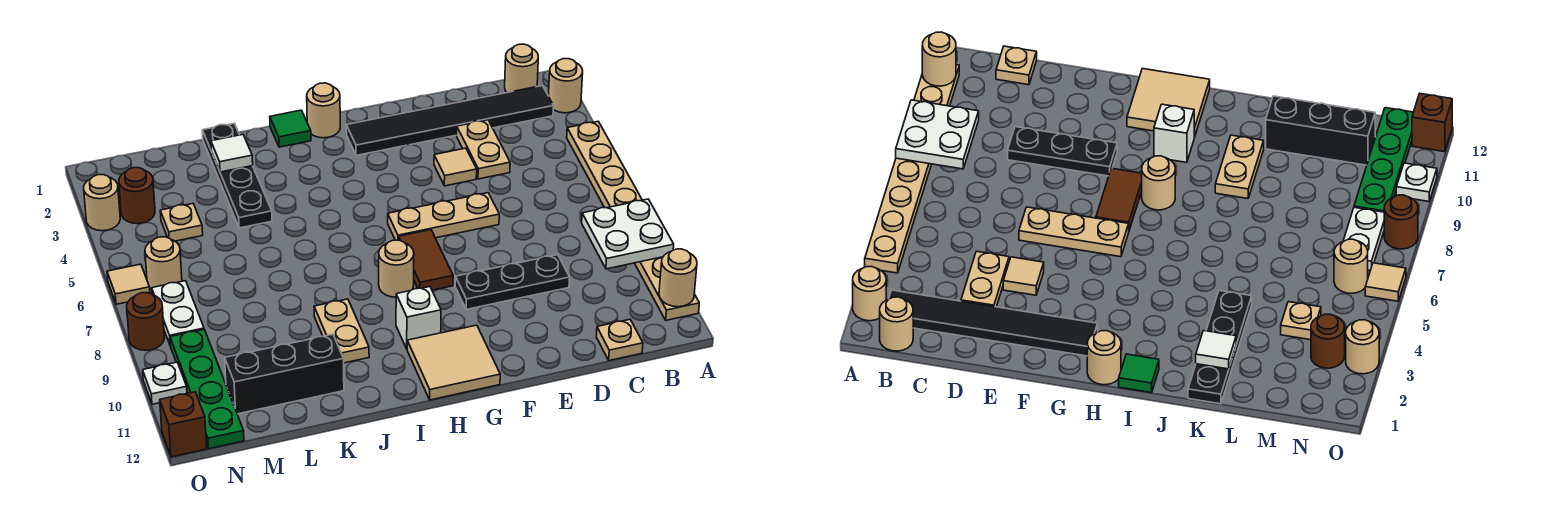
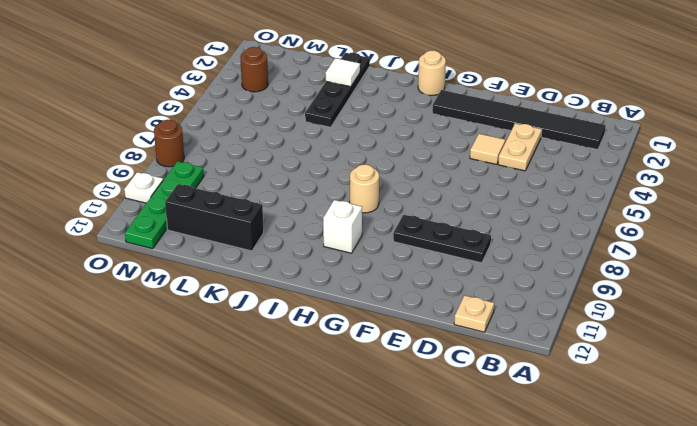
none -> tan 1x1 round brick [549,59,583,113]
none -> tan 1x8 plate [567,121,699,320]
none -> tan 1x1 round brick [505,44,538,93]
none -> tan 1x3 plate [388,193,499,240]

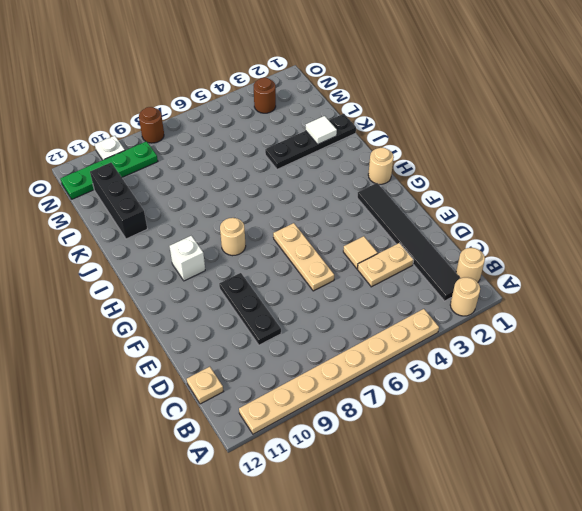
none -> brown 1x2 tile [398,230,453,290]
none -> tan 2x2 tile [407,325,500,400]
none -> green 1x1 tile [270,110,311,147]
none -> tan 1x2 plate [314,299,369,363]

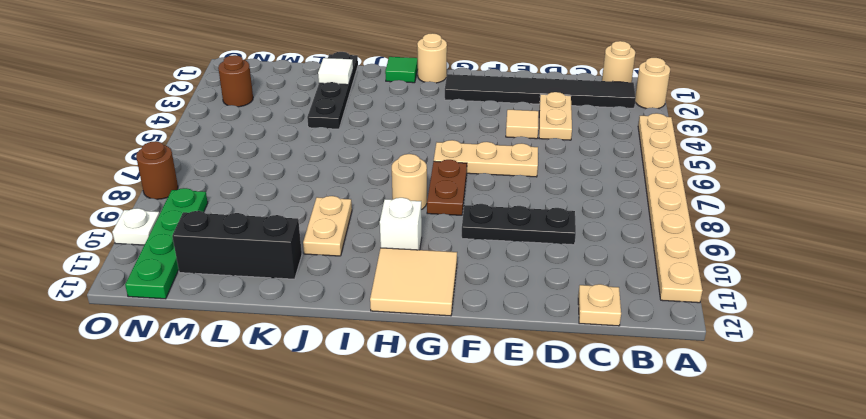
brown 1x2 plate [427,160,467,215] -> brown 1x2 tile [398,230,453,290]
none -> tan 1x1 plate [160,204,203,241]
none -> tan 1x1 round brick [145,237,182,290]
none -> white 1x2 plate [152,281,204,346]
none -> tan 1x1 round brick [84,175,120,231]

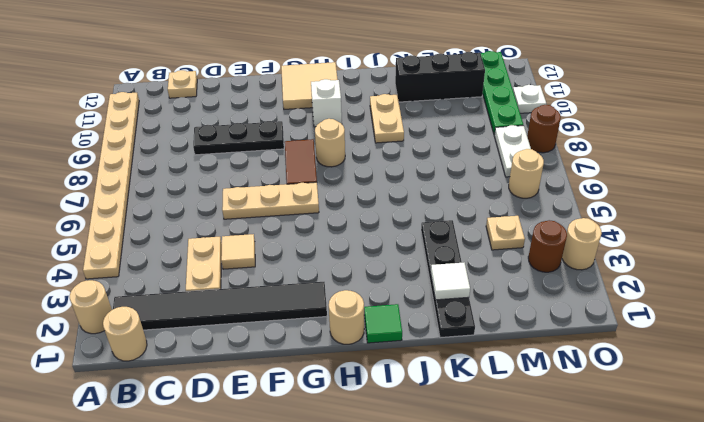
none -> tan 1x1 tile [107,264,150,304]
none -> brown 1x1 brick [160,392,207,457]
none -> white 2x2 plate [582,199,674,269]
none -> tan 1x1 round brick [659,249,697,307]

